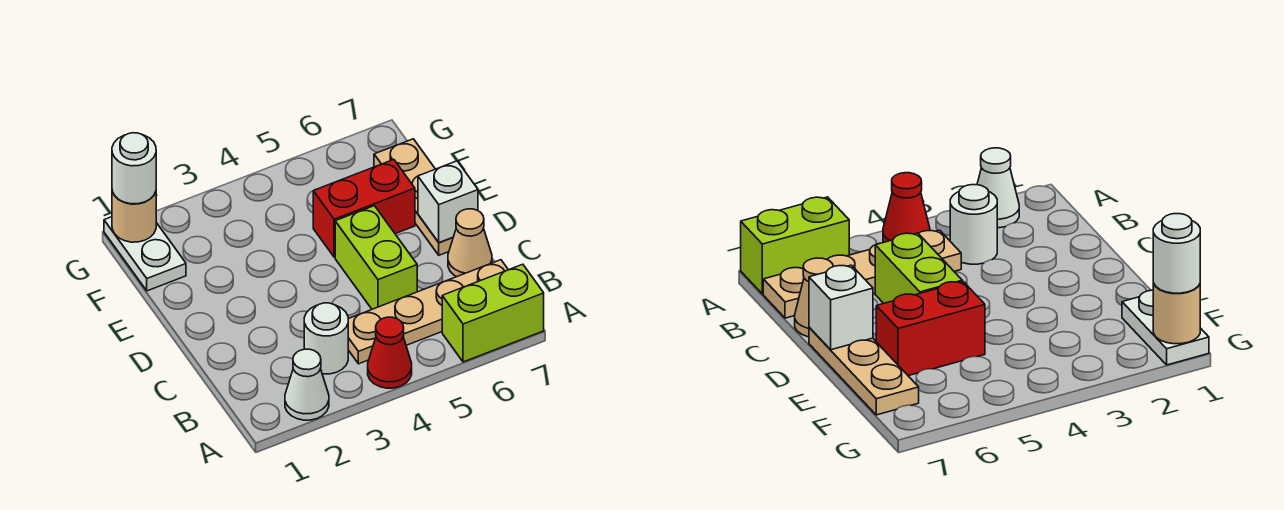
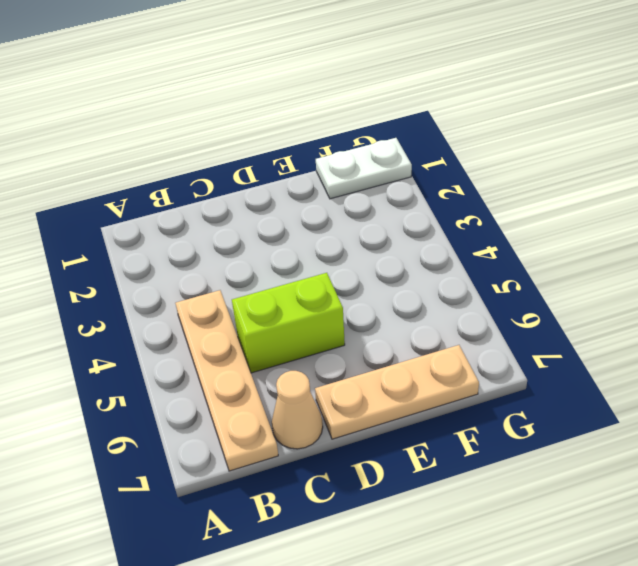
none -> white 1x1 cone [285,349,329,420]
none -> red 1x1 cone [368,317,412,388]
none -> lime 1x2 brick [442,264,544,362]

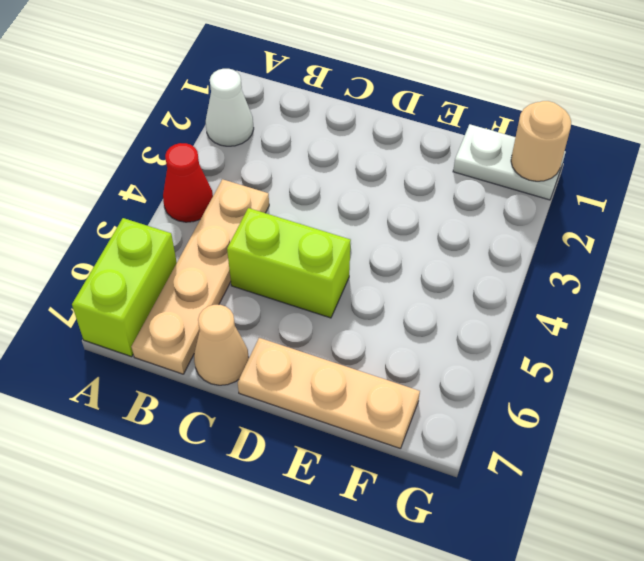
none -> white 1x1 round brick [304,303,348,374]
none -> red 1x2 brick [313,160,415,257]
none -> white 1x1 brick [418,161,478,242]

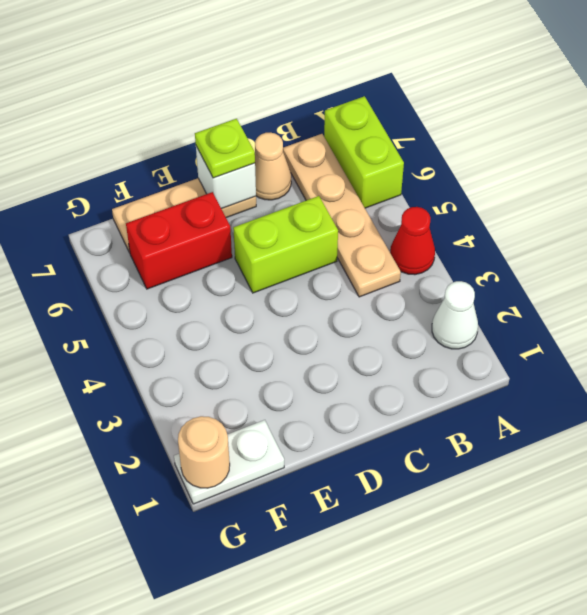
lime 1x1 plate [195,119,255,178] -> none
red 1x2 brick [126,192,232,289] -> red 1x2 brick turned to [313,160,415,257]
none -> white 1x1 round brick [304,303,348,374]
none -> white 1x1 round brick [112,133,156,204]

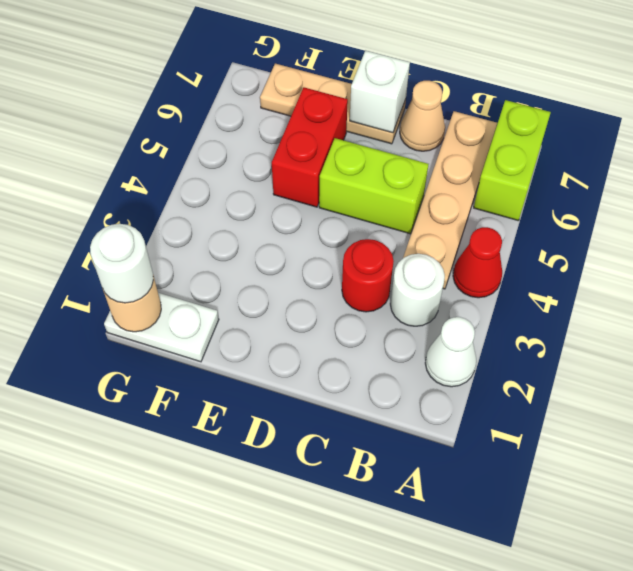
red 1x1 round brick [342,239,394,312] -> none

